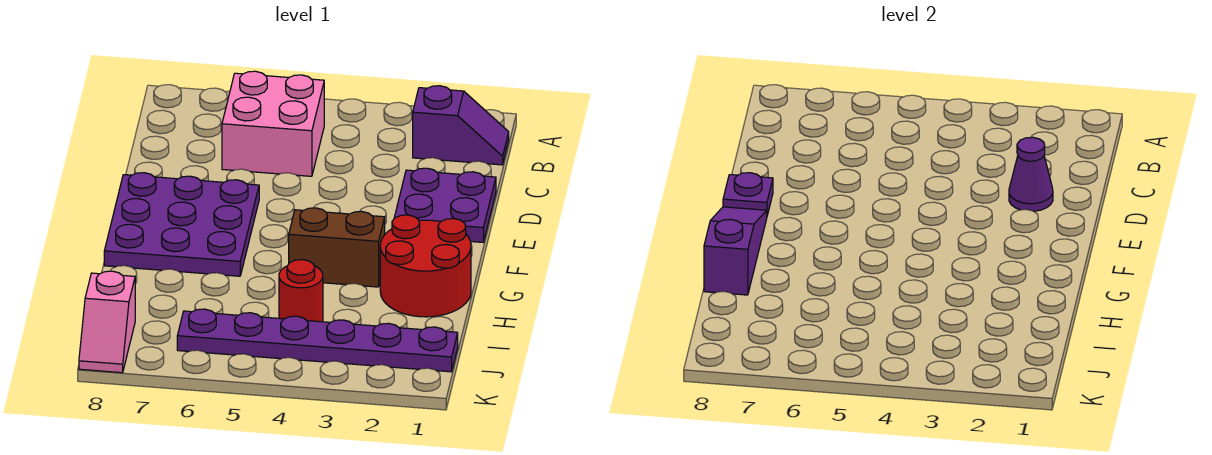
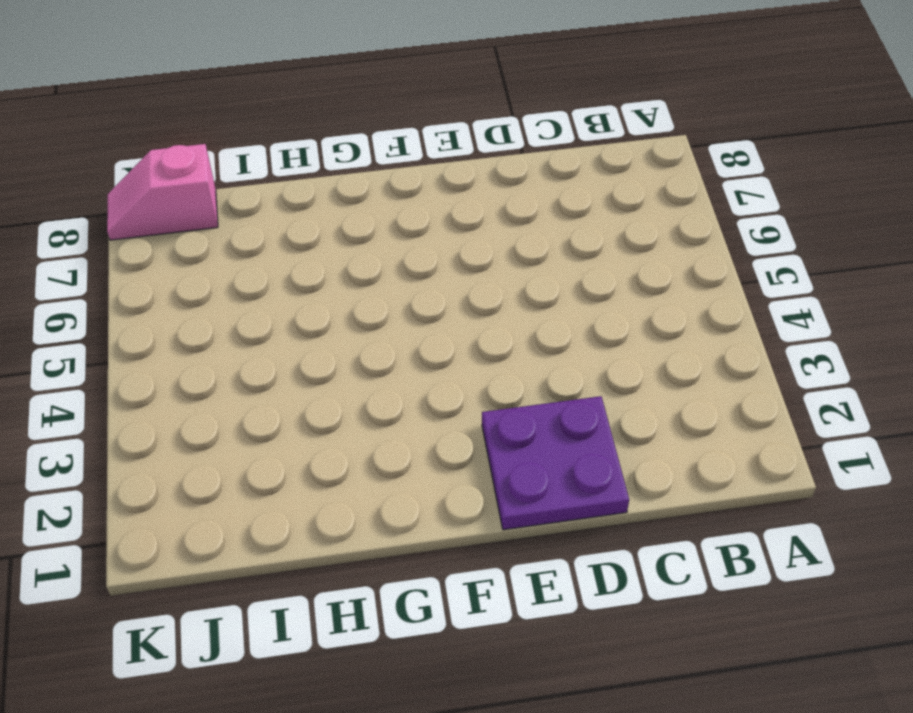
none -> purple 1x2 slope [413,86,509,165]
none -> pink 2x2 brick [222,71,324,176]
none -> purple 3x3 plate [104,173,259,276]

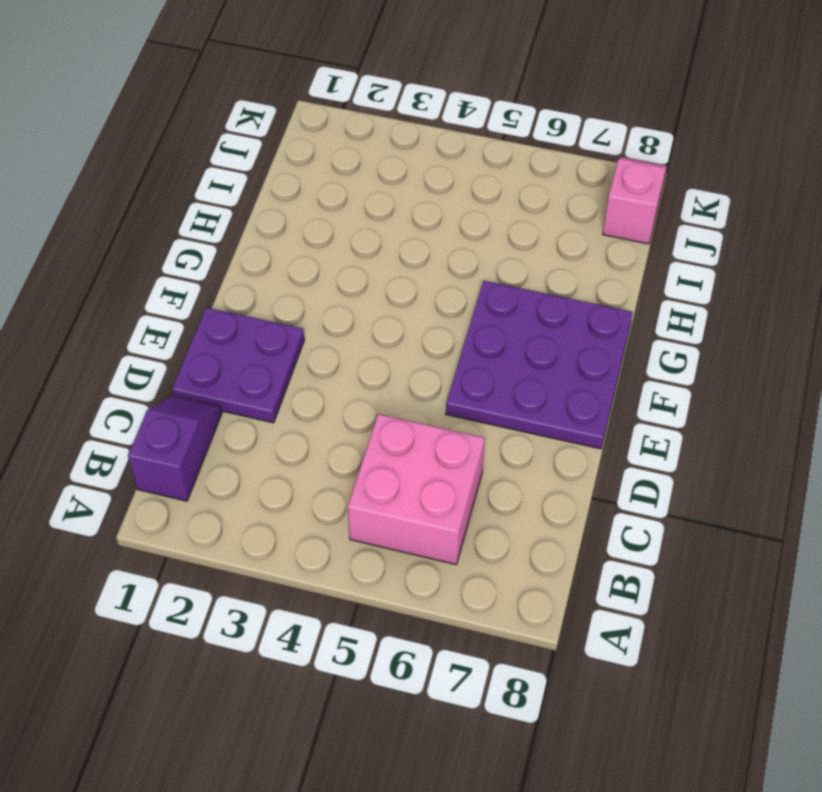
purple 1x2 slope [128,396,222,501] -> purple 1x2 slope turned to [413,86,509,165]
none -> red 2x2 round brick [380,215,471,317]
none -> brown 1x2 brick [289,208,385,287]
none -> red 1x1 round brick [279,260,323,322]

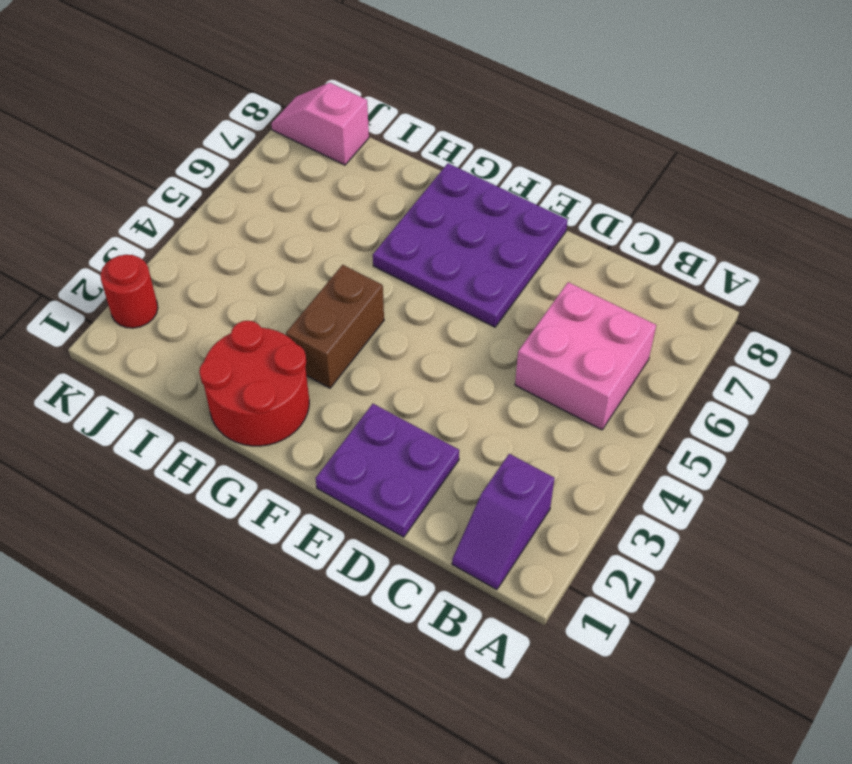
red 1x1 round brick [100,255,158,328] -> red 1x1 round brick moved to [279,260,323,322]
none -> purple 1x6 plate [177,309,458,372]
none -> purple 1x1 cone [1009,137,1053,211]
none -> purple 1x1 plate [723,173,773,215]

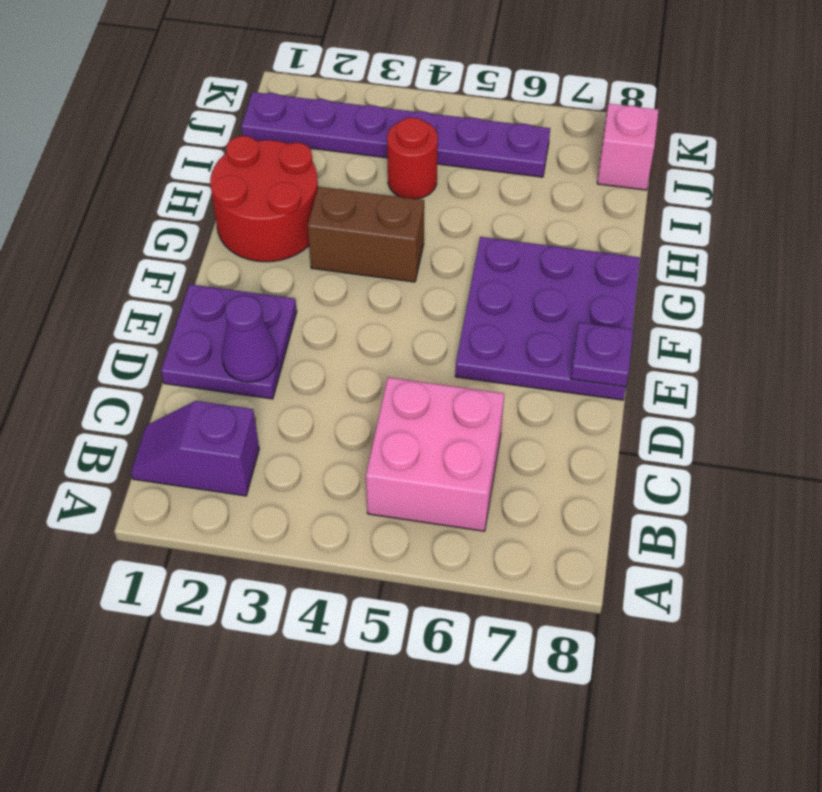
none -> purple 1x3 slope [704,207,767,295]

